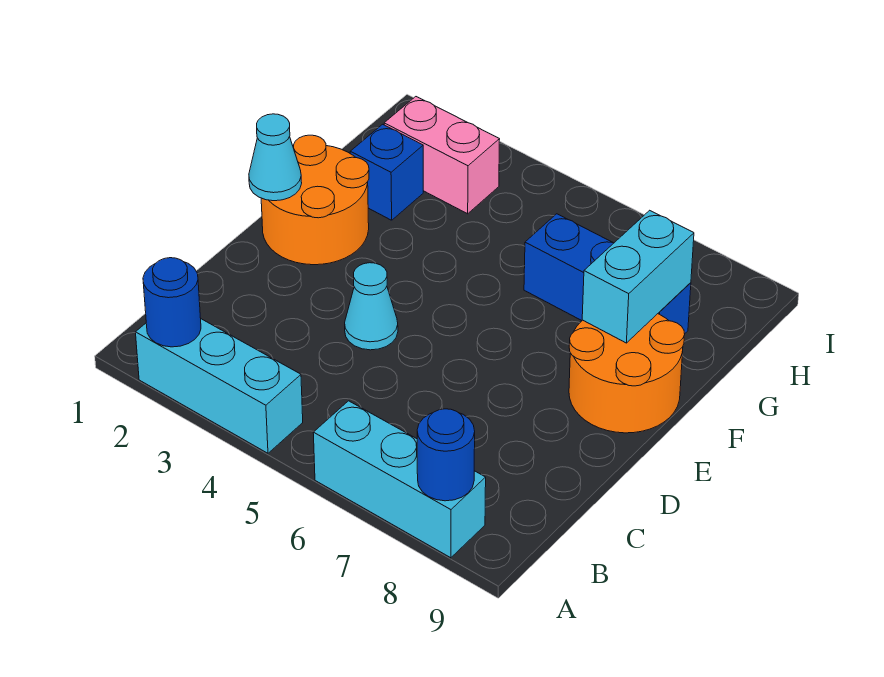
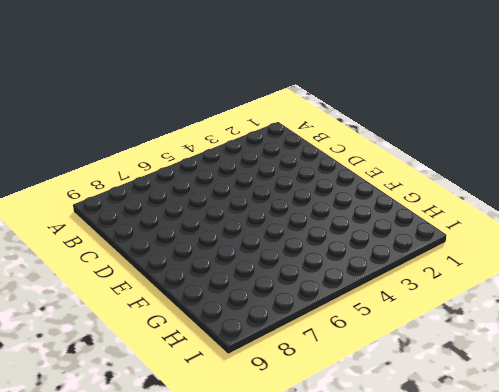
none -> cyan 1x3 brick [135,319,303,453]
none -> cyan 1x3 brick [313,401,486,558]
none -> cyan 1x1 cone [345,263,398,350]

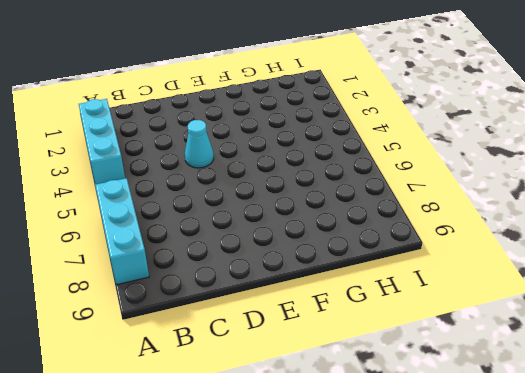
none -> orange 2x2 round brick [261,135,369,265]
none -> orange 2x2 round brick [569,314,685,433]
none -> blue 1x1 brick [350,124,423,220]

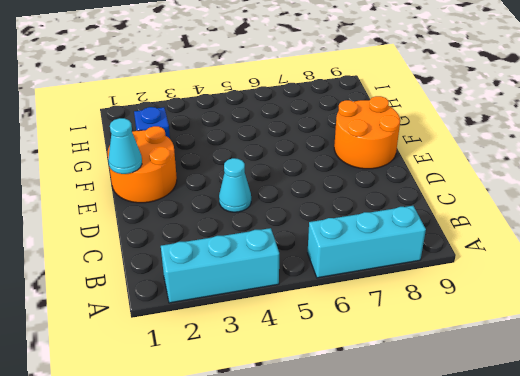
none -> blue 1x3 brick [524,214,691,334]
none -> pink 1x2 brick [384,97,500,214]
none -> blue 1x1 round brick [143,258,201,347]

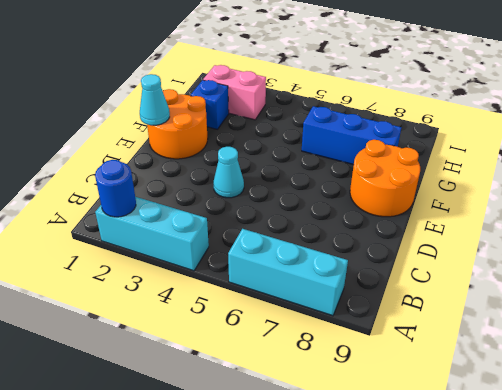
none -> blue 1x1 round brick [417,409,475,501]
none -> cyan 1x2 brick [582,210,694,343]

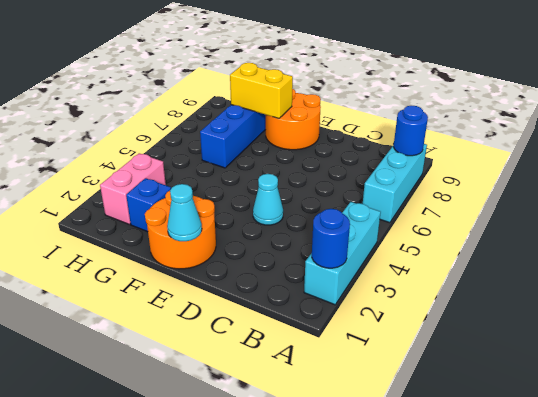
yellow 1x2 brick [230,63,293,119] -> cyan 1x2 brick [582,210,694,343]

